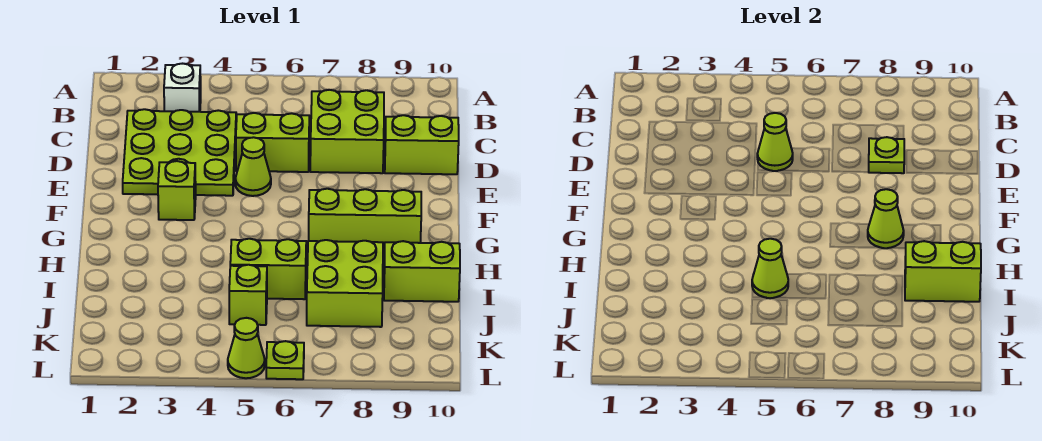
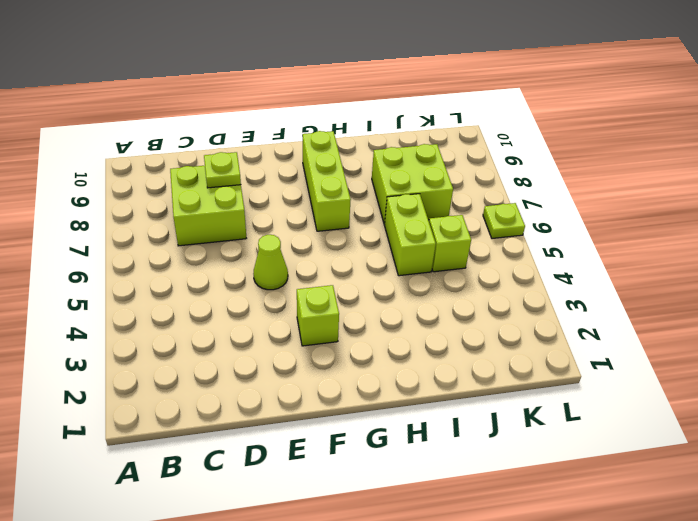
none -> white 1x1 brick [164,64,201,112]
none -> lime 3x3 plate [123,109,236,196]
none -> lime 1x2 brick [236,113,309,172]

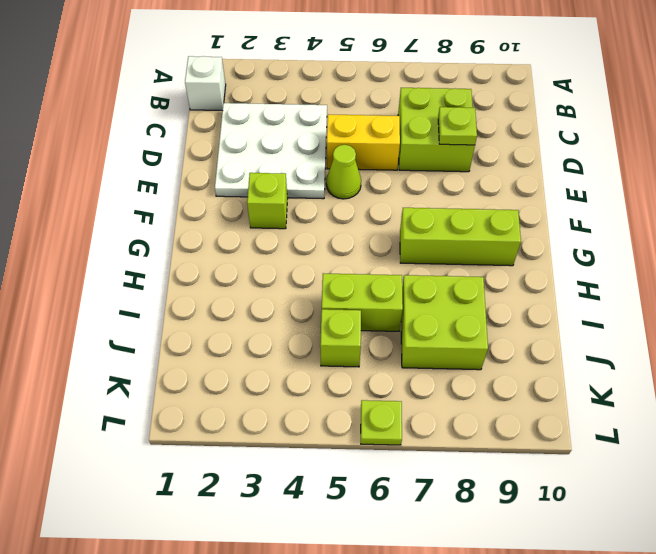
white 1x1 brick [185,56,226,111] -> white 1x1 brick moved to [164,64,201,112]
white 3x3 plate [215,103,327,199] -> lime 3x3 plate [123,109,236,196]
yellow 1x2 brick [327,114,400,170] -> lime 1x2 brick [236,113,309,172]
none -> lime 1x2 brick [385,115,459,174]
none -> lime 1x2 brick [384,241,460,302]
none -> lime 1x1 cone [228,318,265,378]

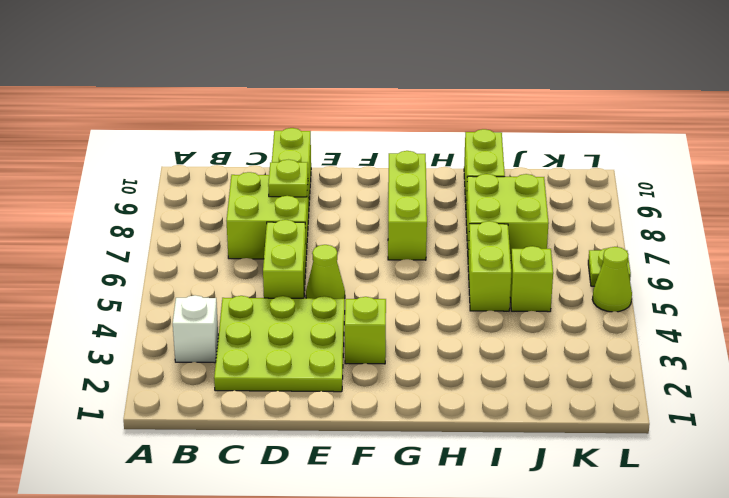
none -> lime 1x1 cone [757,113,793,171]
none -> lime 1x1 cone [868,189,904,248]
none -> lime 1x1 cone [752,239,788,298]

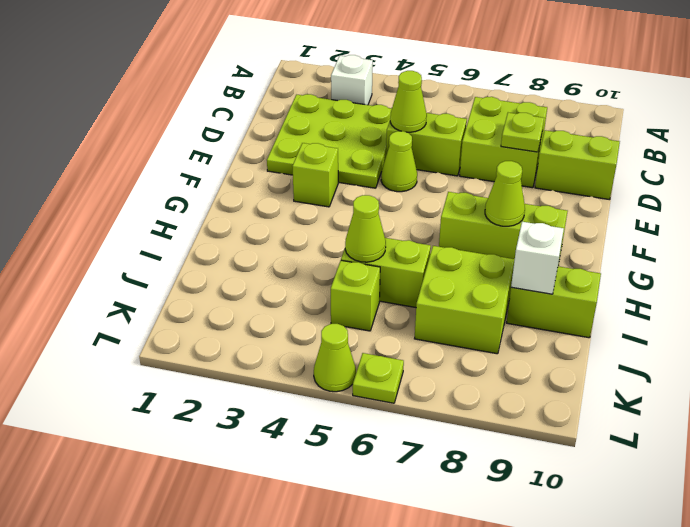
white 1x1 brick [511,222,564,294] -> lime 1x2 brick [905,241,981,302]

